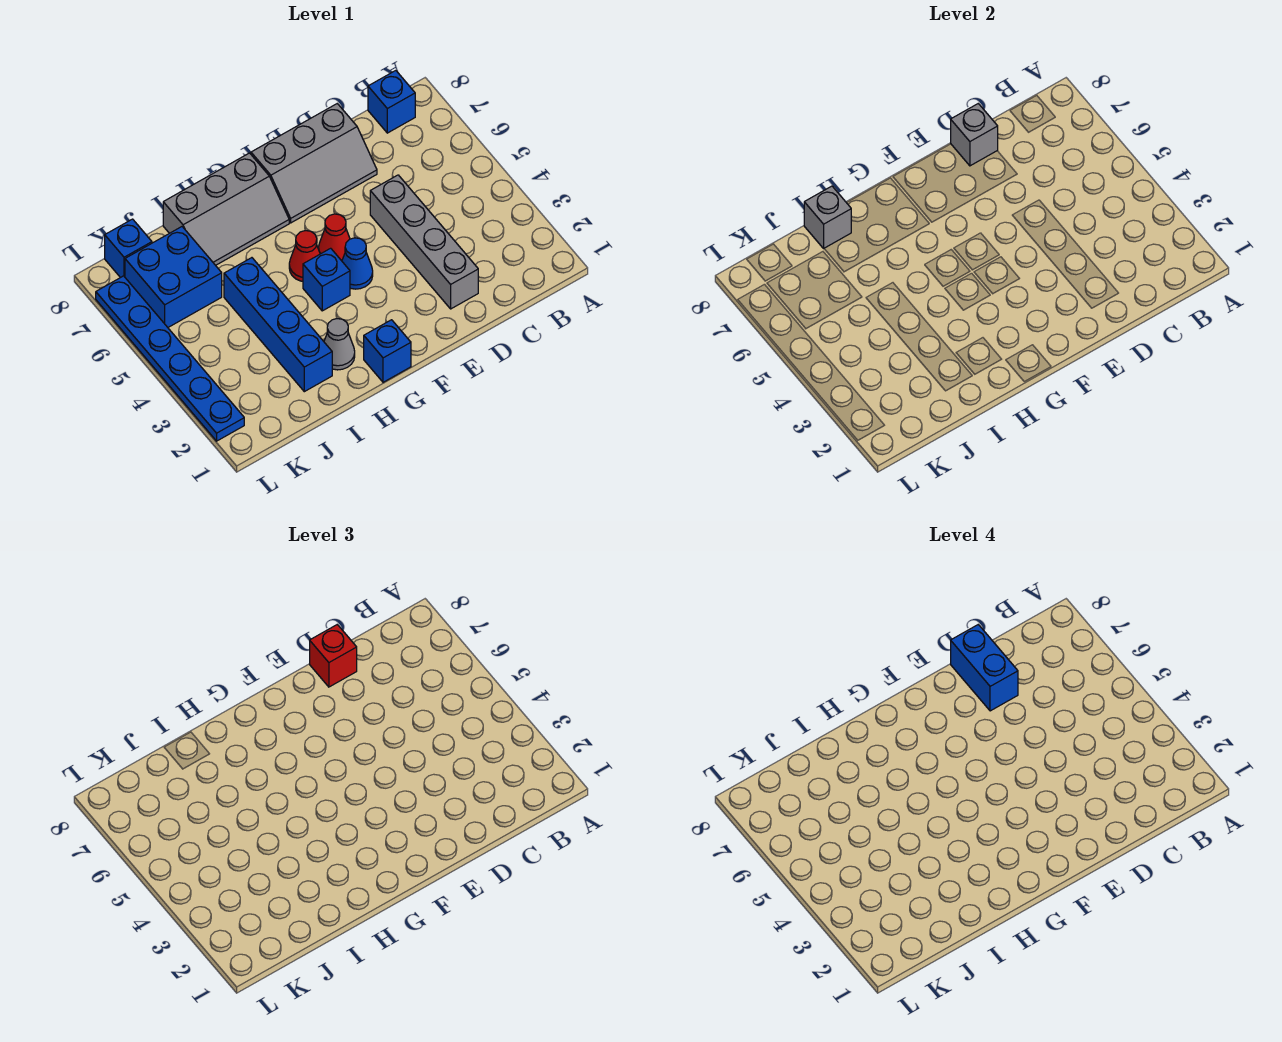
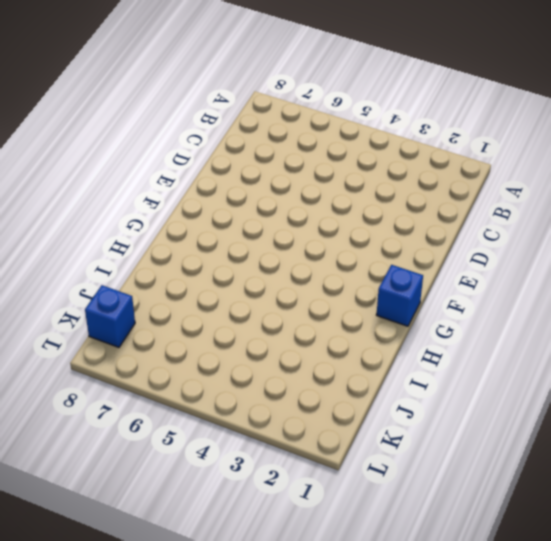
none -> blue 1x1 brick [368,71,415,133]
none -> grey 1x4 brick [370,175,478,309]
none -> grey 2x3 slope [251,104,377,223]

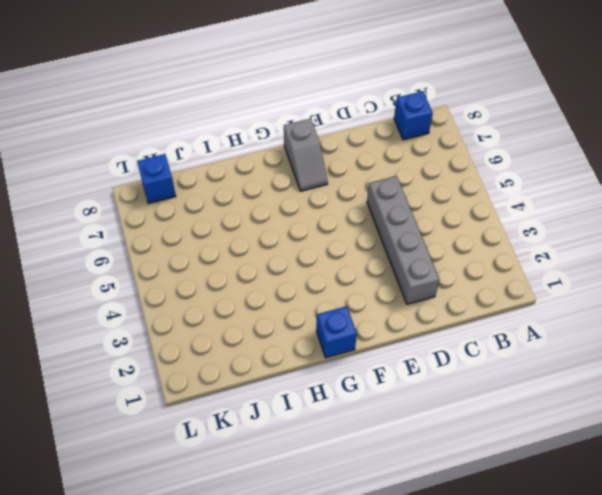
grey 1x2 slope [284,119,328,191] -> grey 2x3 slope [251,104,377,223]
none -> blue 1x1 cone [342,238,373,289]
none -> red 1x1 cone [319,214,350,261]
none -> blue 1x1 brick [303,248,350,311]

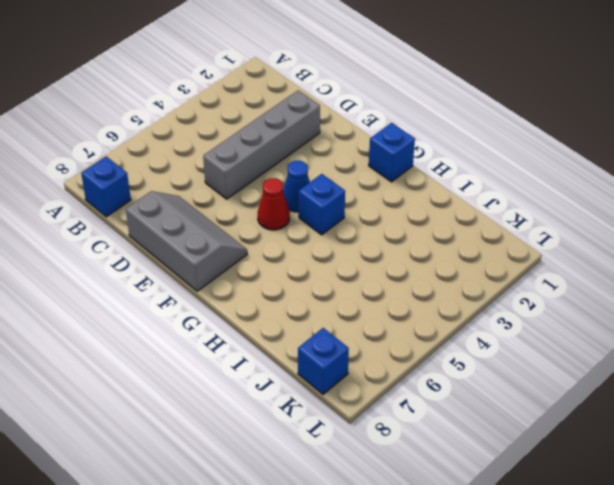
none -> red 1x1 cone [289,231,320,281]
none -> grey 2x3 slope [163,153,289,265]
none -> grey 1x1 cone [324,319,355,370]

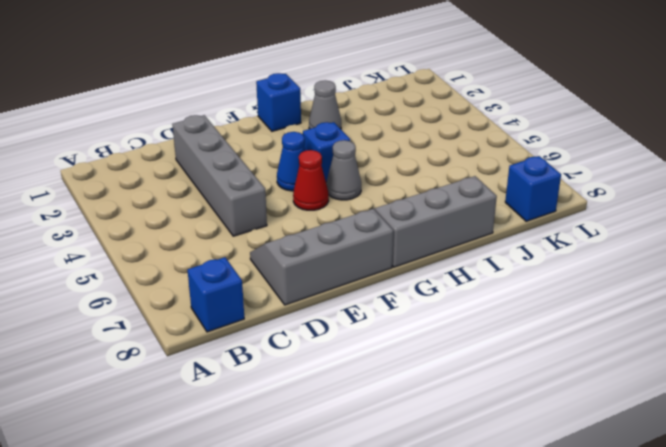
grey 1x1 cone [326,140,361,200] -> red 1x1 cone [289,231,320,281]
none -> blue 1x4 brick [224,258,332,392]
none -> blue 2x2 brick [125,227,222,327]
none -> blue 1x6 plate [96,276,244,441]

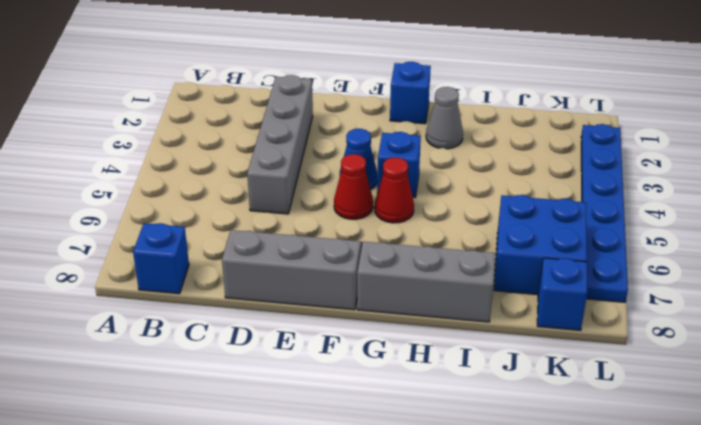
none -> blue 1x4 brick [224,258,332,392]
none -> grey 1x1 brick [951,104,998,166]
none -> grey 1x1 brick [804,186,851,248]

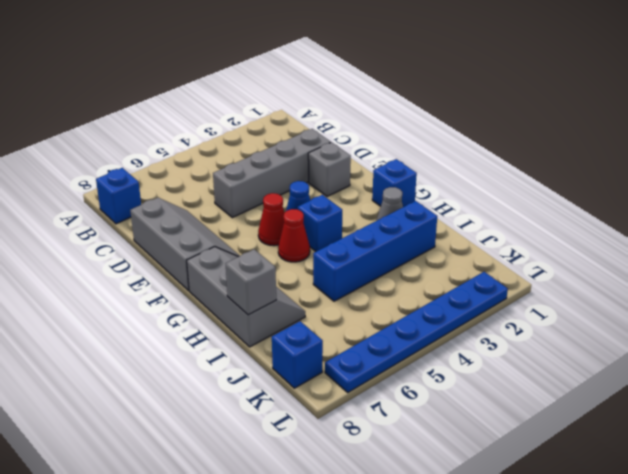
grey 1x1 brick [308,142,351,197] -> grey 1x1 brick moved to [951,104,998,166]
none -> blue 2x2 brick [125,227,222,327]
none -> red 1x1 brick [310,625,357,687]
none -> blue 1x2 brick [951,625,1018,711]

